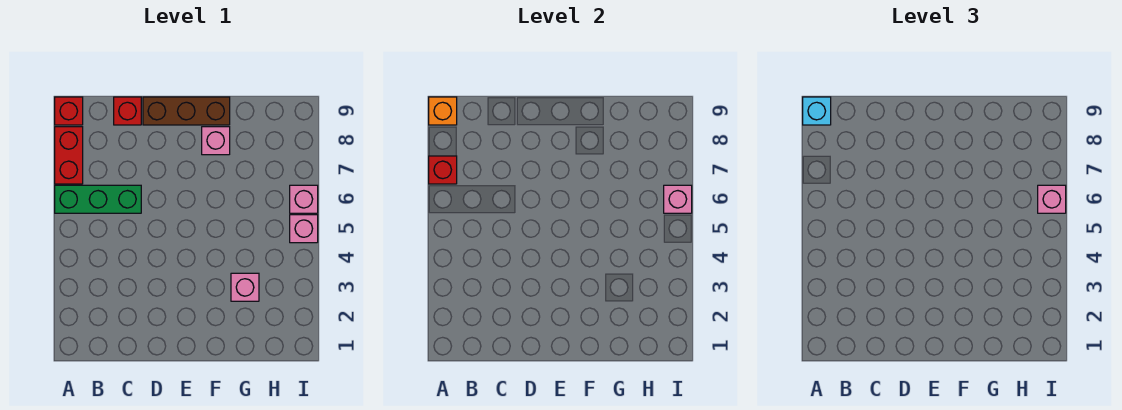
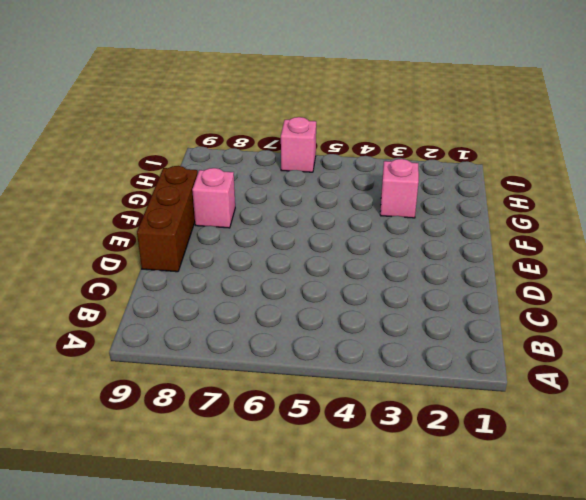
none -> green 1x3 brick [55,185,141,213]
none -> red 1x2 brick [55,127,83,184]
none -> red 1x1 brick [55,97,83,125]

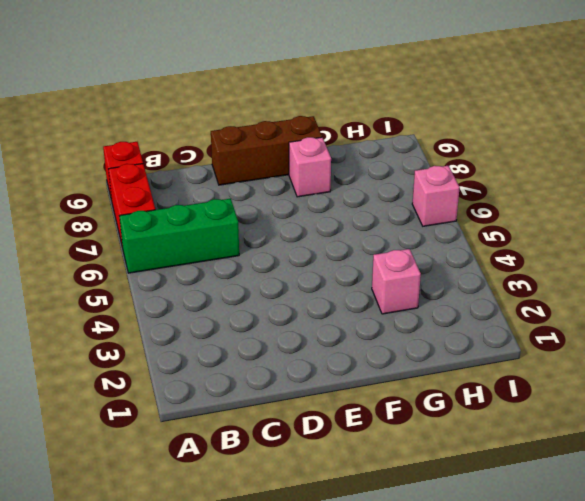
none -> red 1x1 brick [114,97,141,125]
none -> pink 1x1 brick [290,215,318,243]
none -> red 1x1 brick [429,156,457,184]

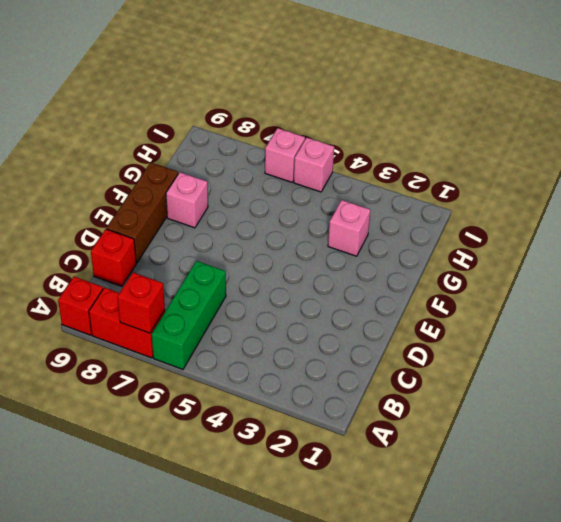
none -> orange 1x1 brick [429,97,457,125]
none -> pink 1x1 brick [664,185,692,213]
none -> cyan 1x1 brick [803,97,831,125]

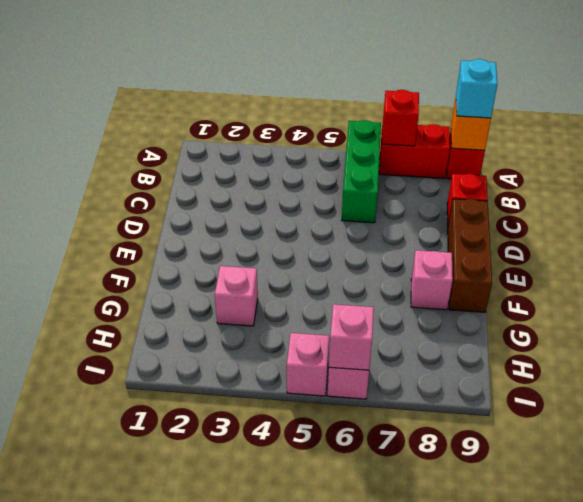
none -> pink 1x1 brick [1038,185,1066,213]

